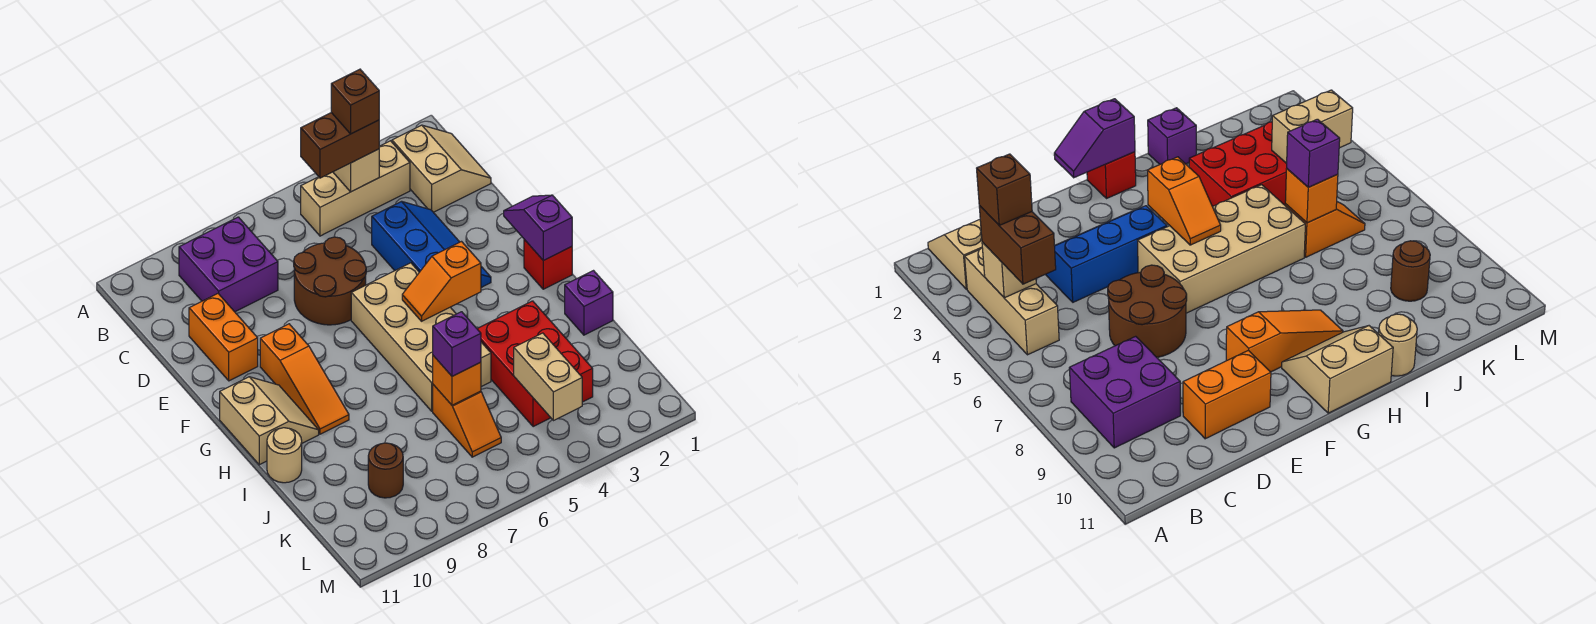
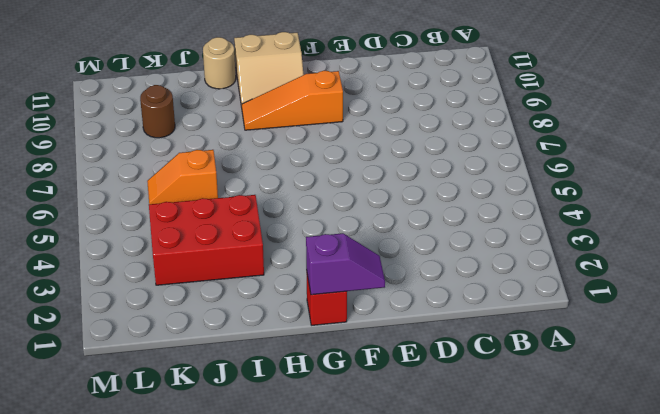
none -> tan 2x2 slope [392,125,491,212]
none -> tan 1x3 brick [301,141,410,236]
none -> purple 2x2 brick [179,217,278,312]

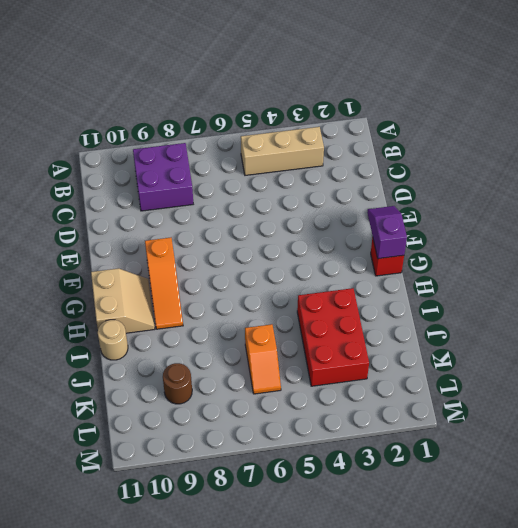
none -> tan 2x2 slope [392,125,491,212]
none -> blue 2x3 slope [372,201,491,288]
none -> brown 2x2 round brick [294,237,366,325]

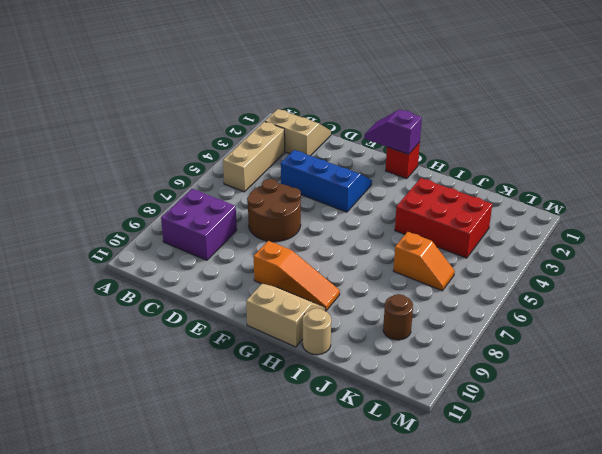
none -> orange 1x2 brick [189,294,258,381]
none -> tan 2x4 brick [351,263,491,411]
none -> purple 1x1 brick [565,271,613,335]

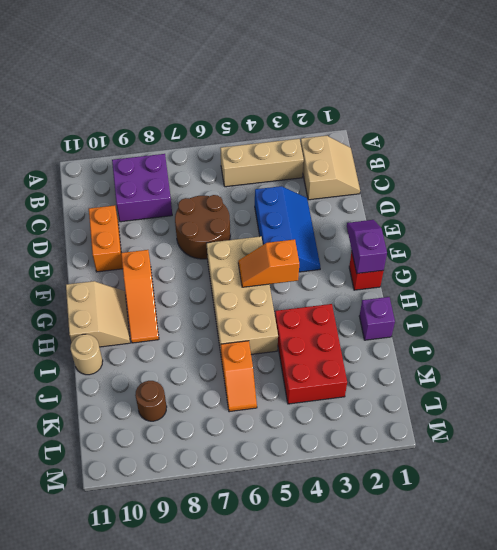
none -> tan 1x1 brick [333,149,379,192]
none -> orange 1x1 brick [433,356,481,405]
none -> tan 1x2 brick [514,333,582,421]

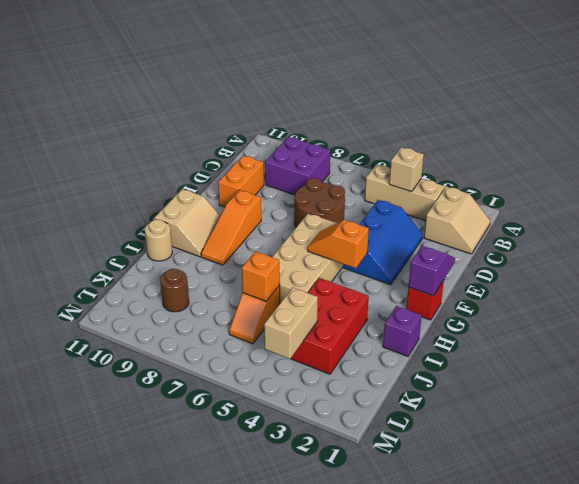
none -> brown 1x2 brick [301,113,379,178]
none -> purple 1x1 brick [433,312,481,376]
none -> brown 1x1 brick [331,69,379,134]

